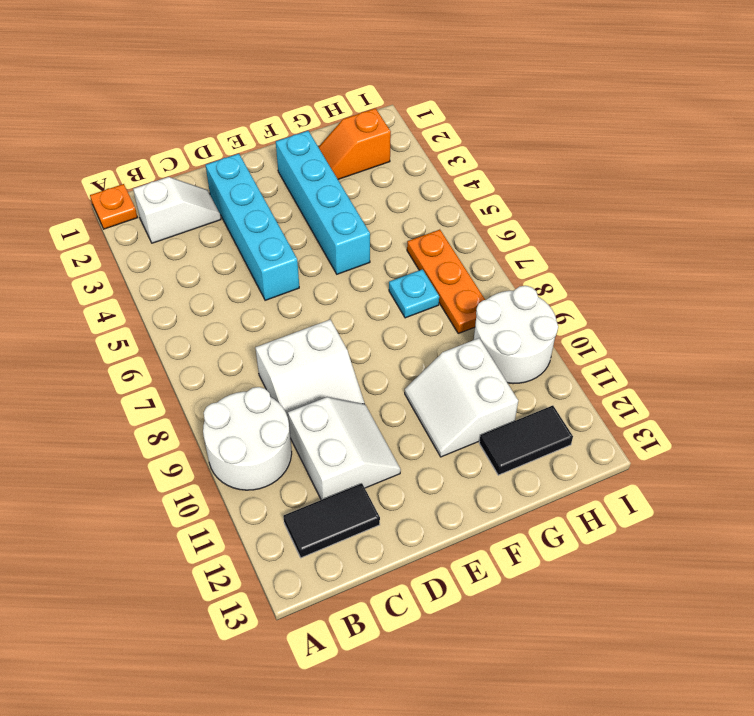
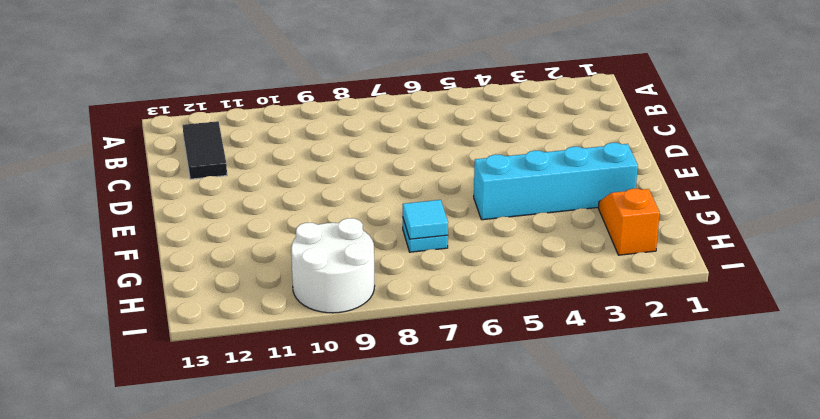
cyan 1x1 tile [403,200,448,239] -> none
none -> orange 1x1 plate [90,184,138,229]
none -> white 2x2 round brick [203,387,292,490]
none -> white 1x2 slope [133,177,221,243]

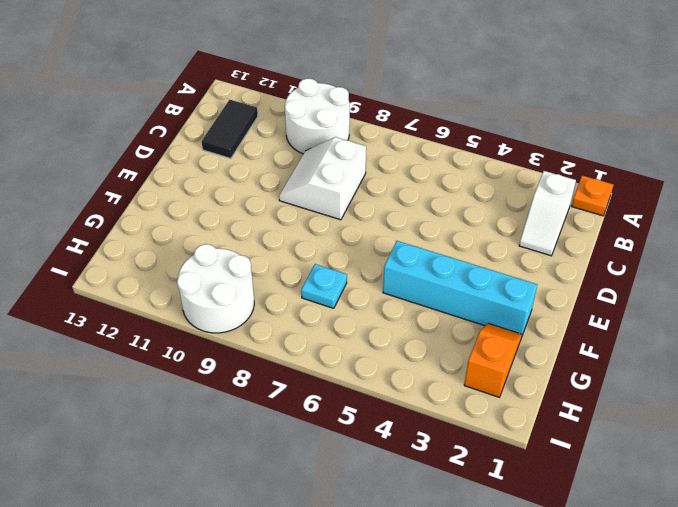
none -> white 2x2 slope [288,397,401,500]
none -> cyan 1x4 brick [206,154,299,300]
none -> white 2x2 slope [405,338,518,457]

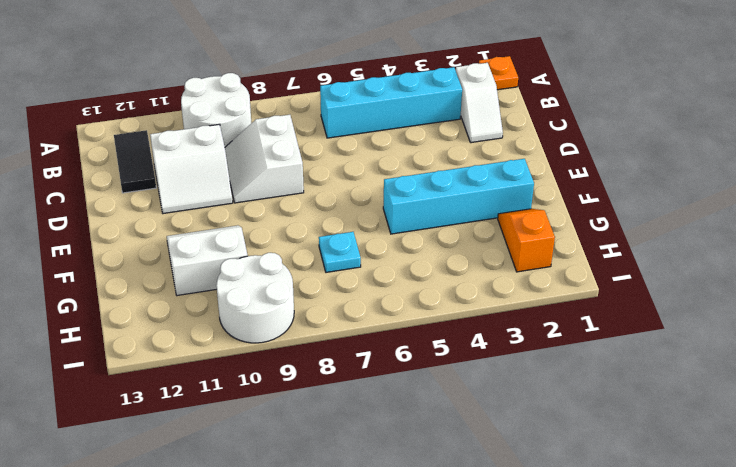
cyan 1x4 brick [320,67,462,138] -> cyan 1x4 brick moved to [206,154,299,300]
none -> black 1x2 tile [479,405,573,475]
none -> orange 1x3 plate [407,230,485,333]

